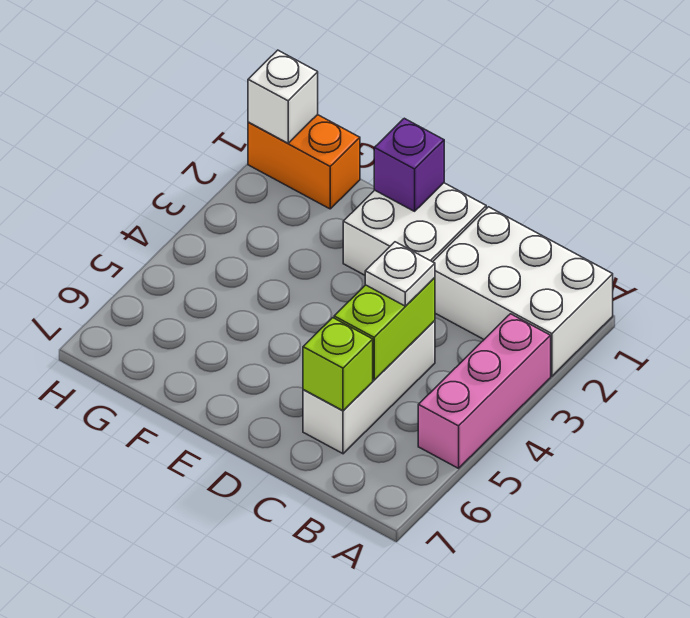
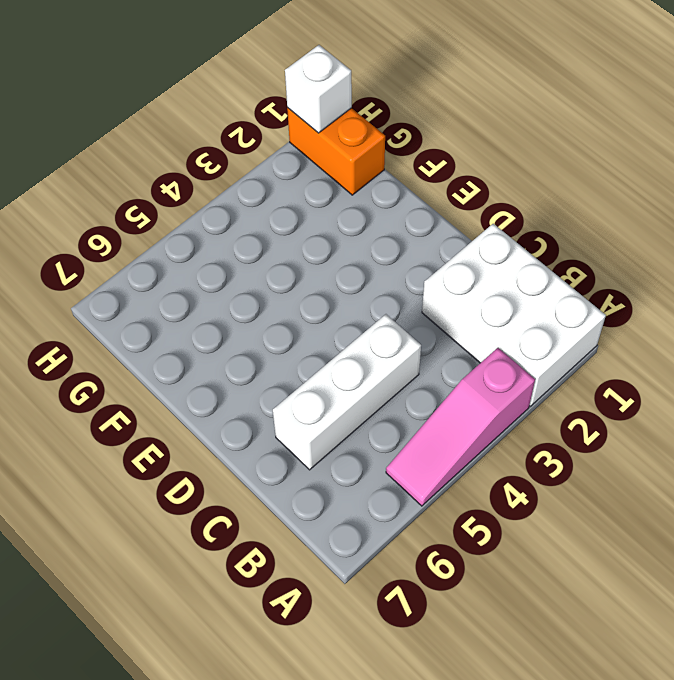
pink 1x3 slope [386,348,535,506] -> pink 1x3 brick [418,314,551,468]
none -> white 2x2 brick [343,183,486,275]
none -> lime 1x2 brick [334,278,435,380]

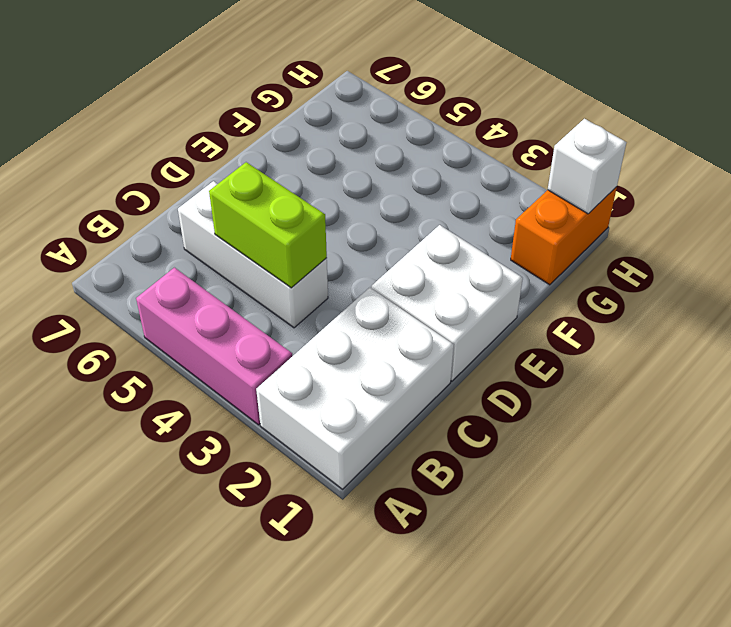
none -> lime 1x1 brick [303,318,373,411]
none -> purple 1x1 brick [374,118,444,211]

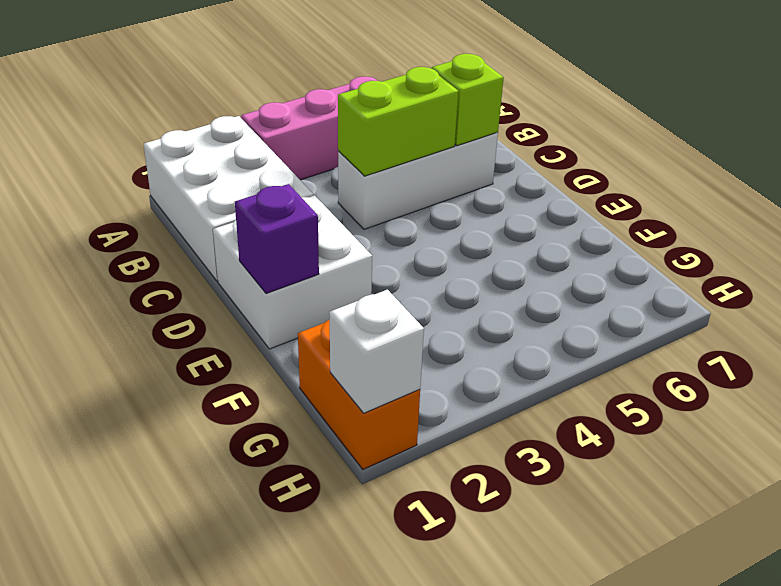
none -> white 1x1 plate [365,242,435,306]

